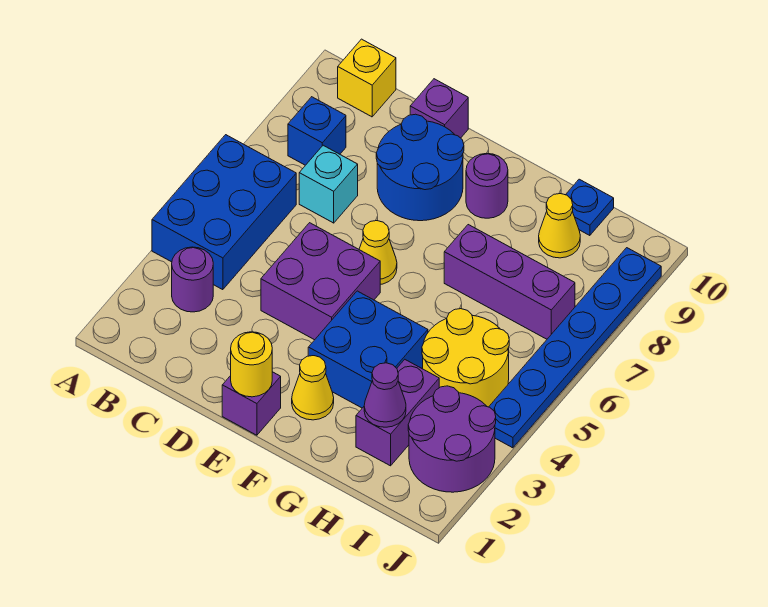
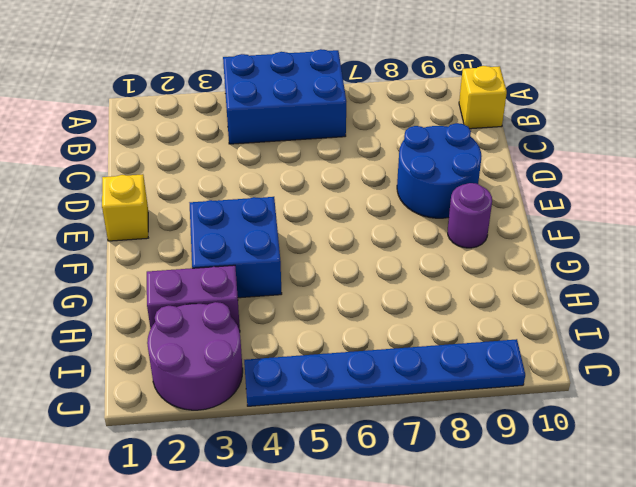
yellow 1x1 brick [102,174,148,241] -> purple 1x1 brick [222,372,281,435]
none -> purple 1x1 round brick [172,247,213,312]
none -> blue 1x1 brick [288,97,346,165]
none -> cyan 1x1 brick [299,145,358,223]

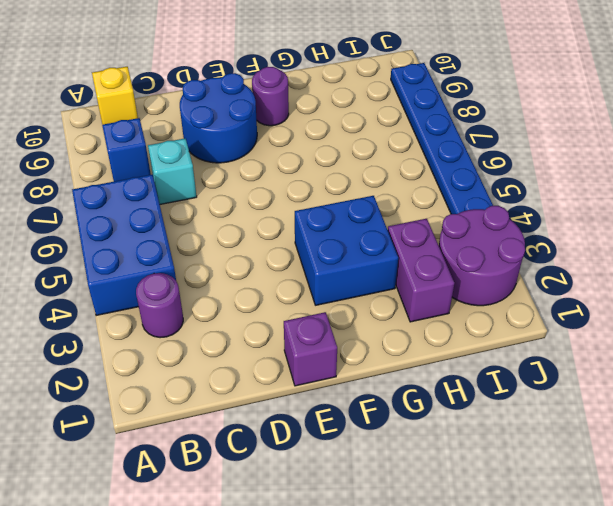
none -> purple 2x2 brick [261,223,380,340]
none -> purple 1x1 brick [410,79,468,138]
none -> yellow 1x1 cone [359,221,397,284]

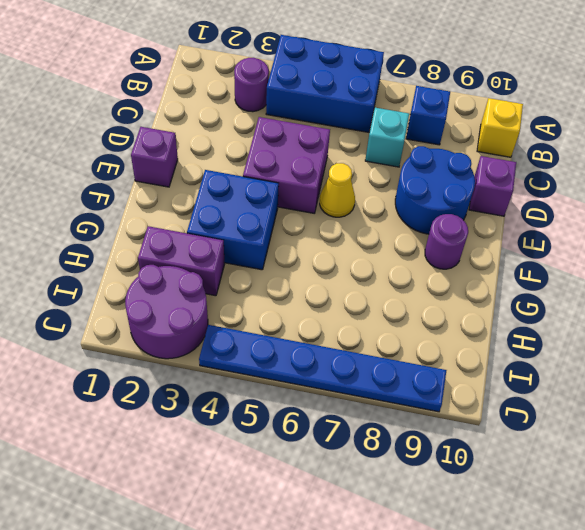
none -> yellow 1x1 cone [292,356,334,420]
none -> purple 1x3 brick [444,225,575,339]
none -> yellow 2x2 round brick [422,309,509,407]

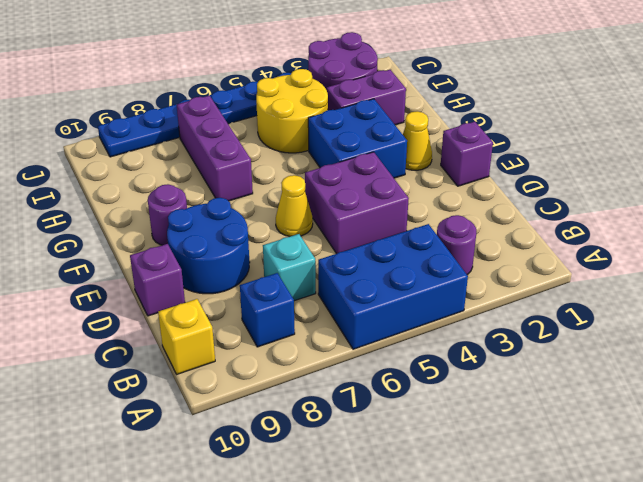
none -> yellow 1x1 cone [539,194,580,258]
none -> blue 1x1 plate [566,179,614,236]
none -> yellow 1x1 round brick [231,332,272,397]

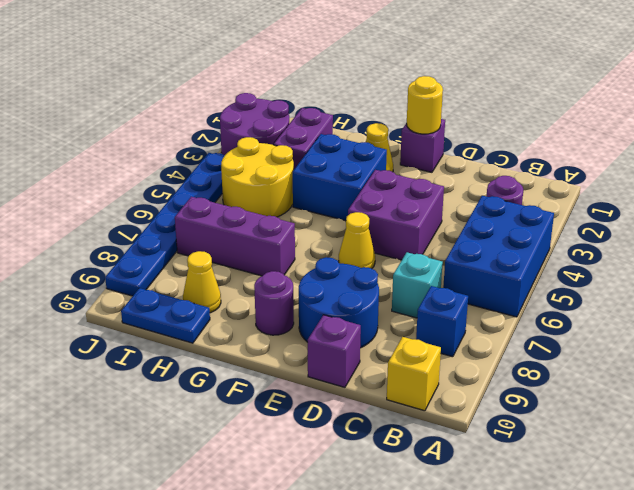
blue 1x2 plate [121,288,210,343] -> blue 1x1 plate [566,179,614,236]
none -> purple 1x1 cone [364,363,406,427]

